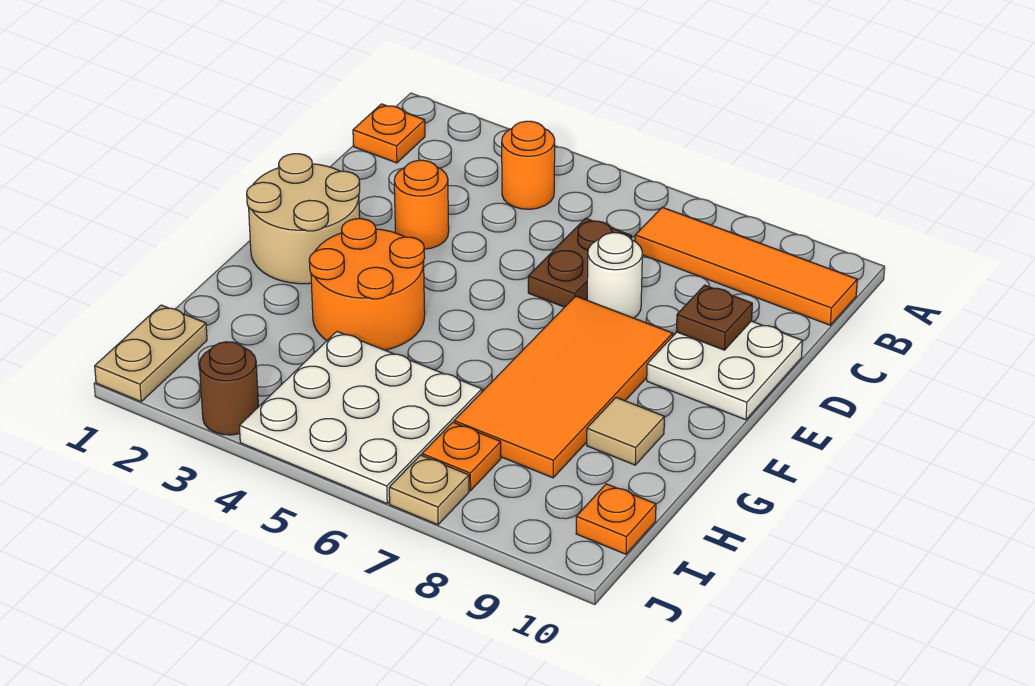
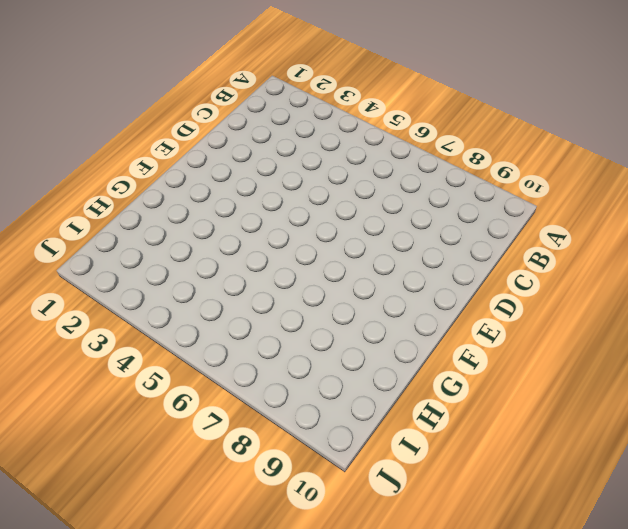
none -> orange 1x1 plate [353,104,425,163]
none -> orange 1x1 round brick [502,121,555,209]
none -> orange 1x4 tile [635,207,857,325]

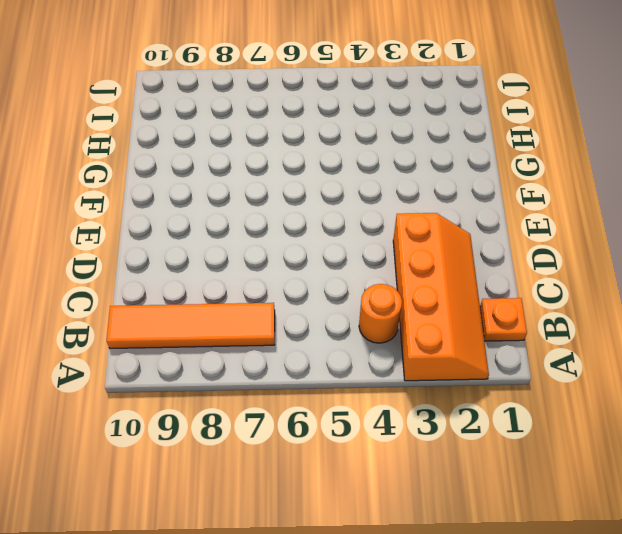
orange 2x4 slope [393,213,489,381] -> orange 1x1 round brick [394,160,449,249]
none -> brown 1x2 plate [528,218,632,307]
none -> white 1x1 round brick [587,233,642,318]
none -> white 2x2 plate [647,321,802,420]

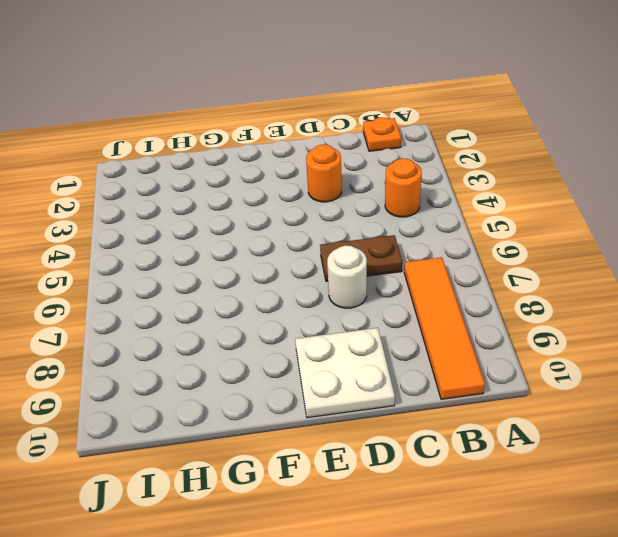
none -> tan 2x2 round brick [247,154,360,284]
none -> orange 2x4 tile [454,296,673,478]
none -> orange 2x2 round brick [309,219,425,350]

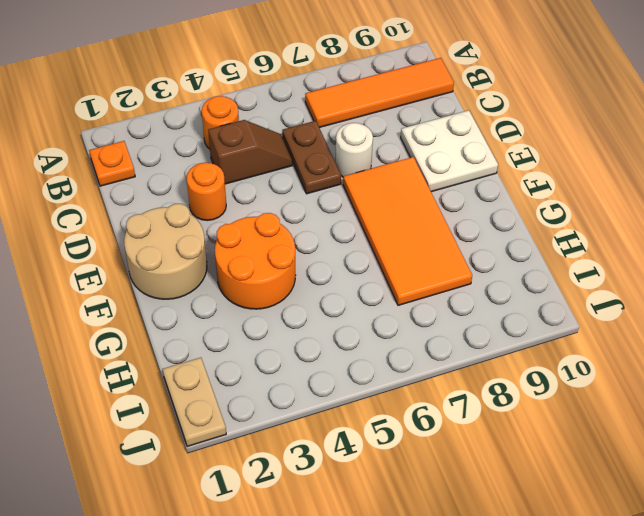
brown 1x2 slope [208,120,292,184] -> none
none -> tan 1x1 tile [587,398,664,465]
none -> white 3x3 plate [239,331,482,503]
none -> orange 1x1 plate [422,422,501,491]

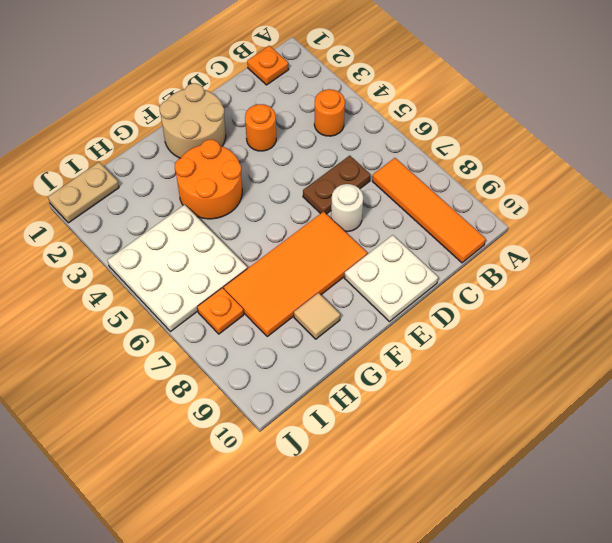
none -> orange 1x1 plate [576,484,656,554]
none -> brown 1x1 round brick [199,342,258,435]
none -> tan 1x1 plate [389,455,469,525]

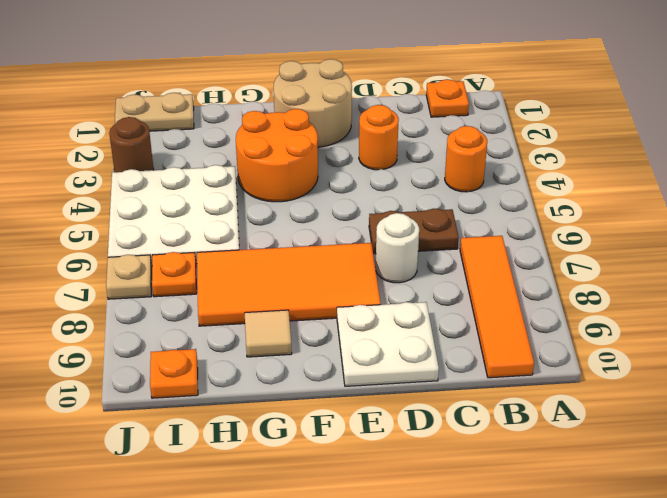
none -> brown 1x1 plate [676,285,752,350]

